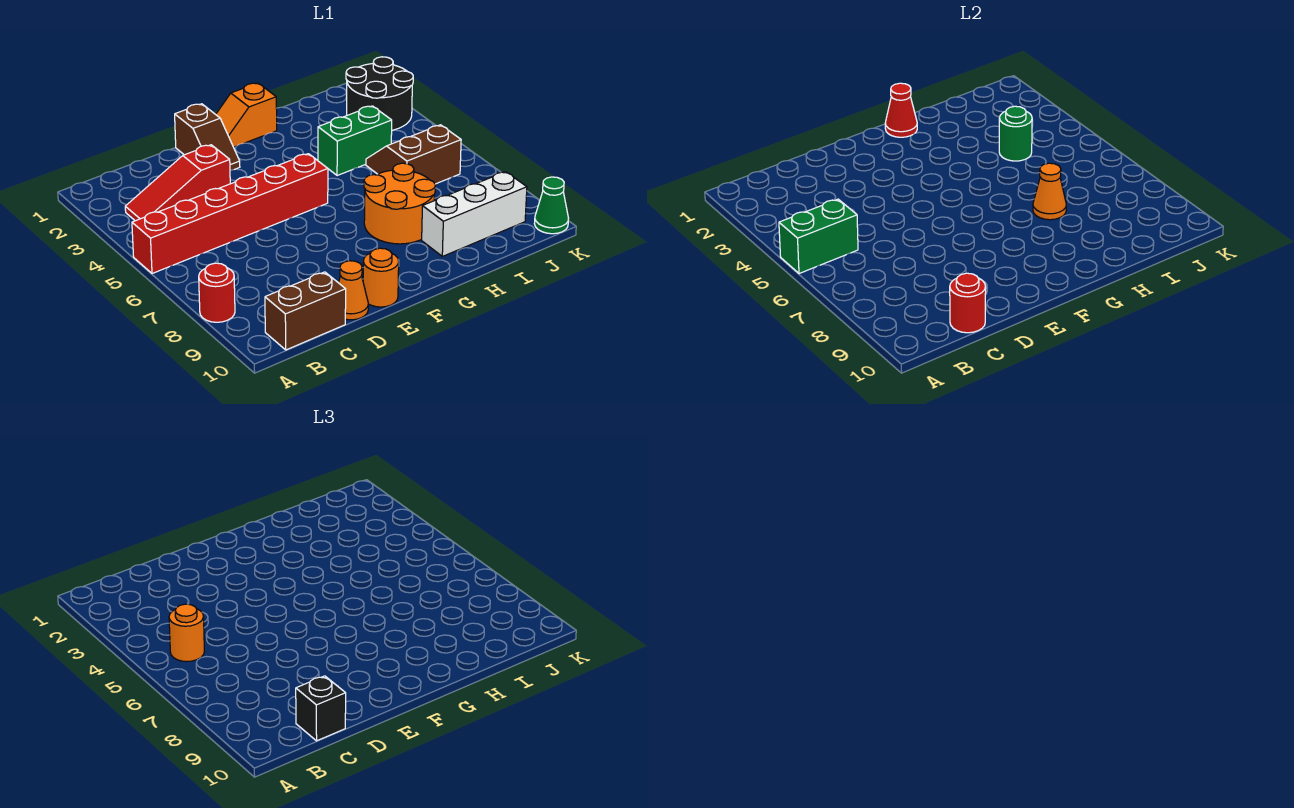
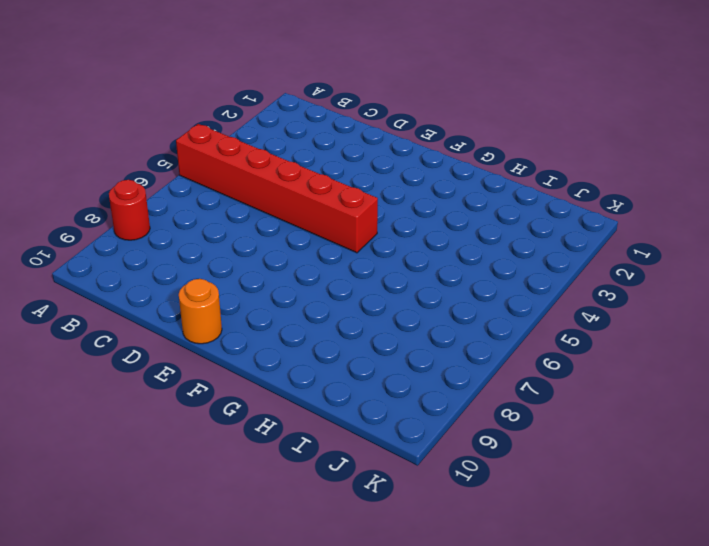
none -> red 1x3 slope [125,145,230,221]
none -> brown 1x2 brick [265,272,346,350]
none -> orange 1x1 cone [338,261,368,320]

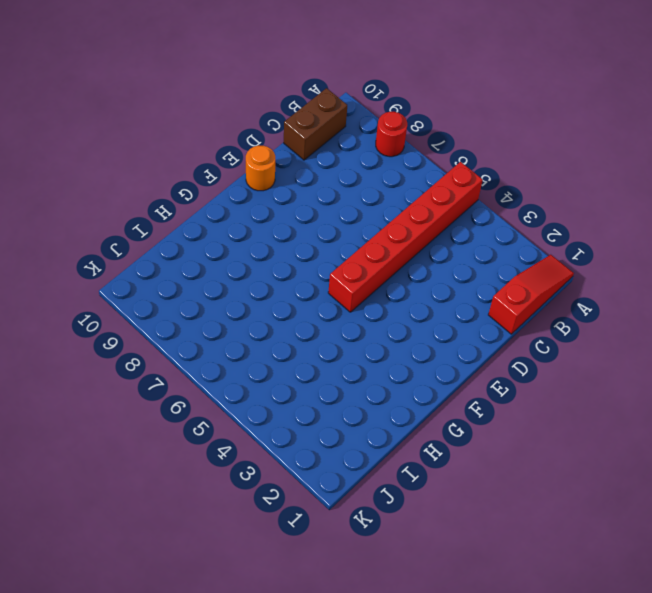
red 1x3 slope [488,255,574,334] -> red 1x3 slope moved to [125,145,230,221]
none -> orange 1x1 cone [338,261,368,320]
none -> brown 1x2 slope [175,104,240,170]
none -> orange 1x2 slope [216,83,277,147]

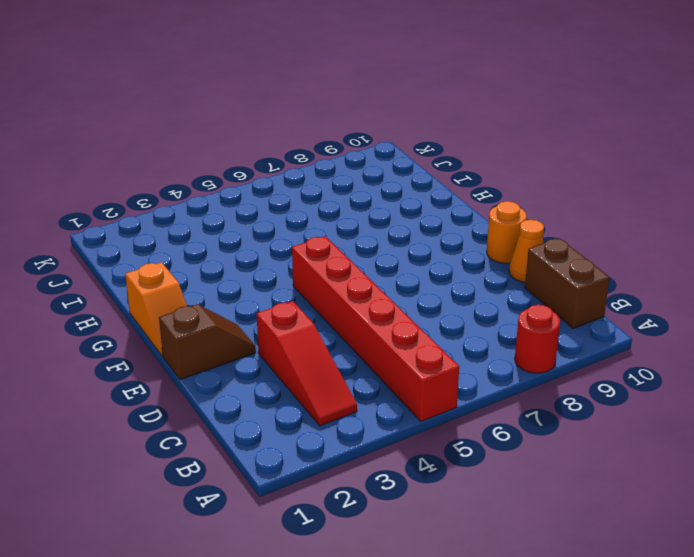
none -> orange 2x2 round brick [364,163,435,244]
none -> green 1x2 brick [318,106,392,176]
none -> white 1x3 brick [422,172,527,256]

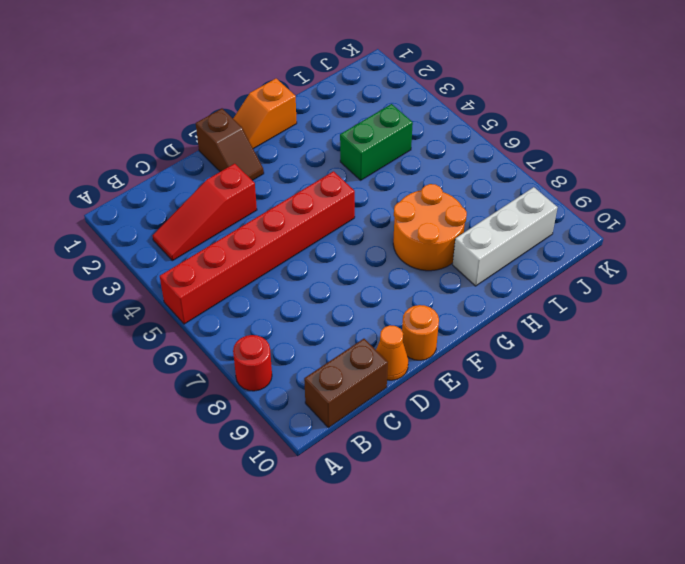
none -> brown 2x2 slope [366,125,461,184]
none -> black 2x2 round brick [346,57,413,130]
none -> green 1x1 cone [534,177,569,234]

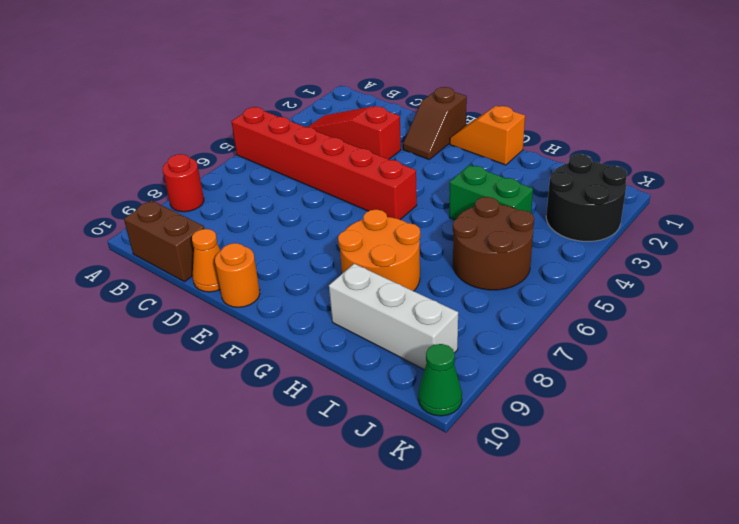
brown 2x2 round brick [453,197,534,290] -> brown 2x2 slope [366,125,461,184]
none -> green 1x2 brick [779,199,858,274]
none -> red 1x1 round brick [950,273,986,333]
none -> red 1x1 cone [885,83,917,137]

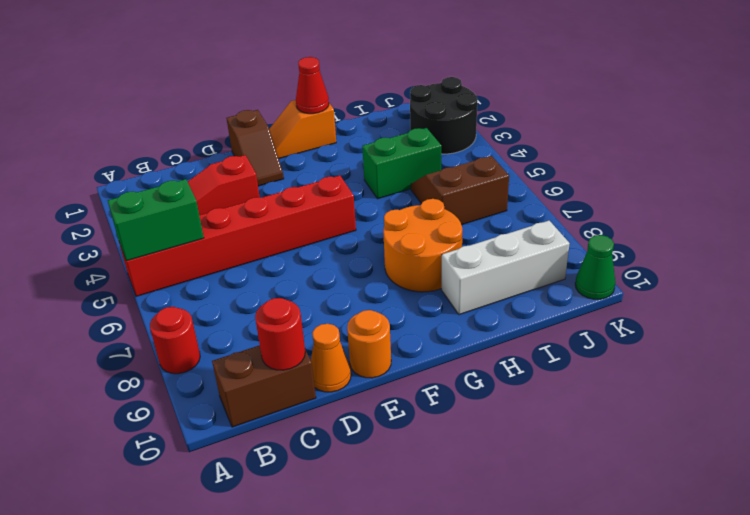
none -> orange 1x1 cone [1033,163,1066,220]
none -> green 1x1 round brick [999,106,1032,161]
none -> orange 1x1 round brick [169,604,205,662]

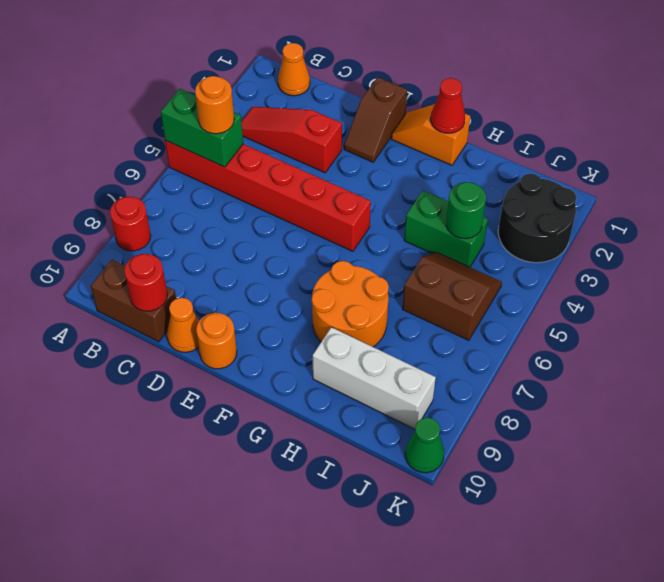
orange 1x1 cone [278,43,310,96] -> orange 1x1 cone moved to [1033,163,1066,220]
none -> black 1x1 brick [296,676,346,741]

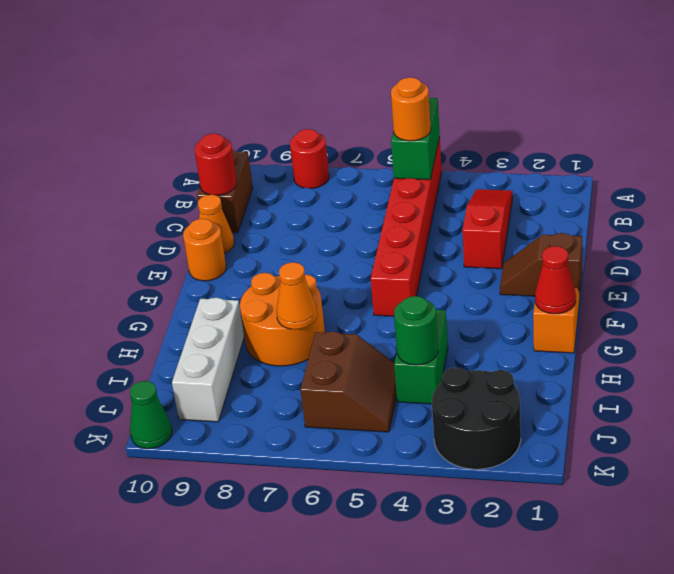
none -> black 1x1 brick [296,676,346,741]

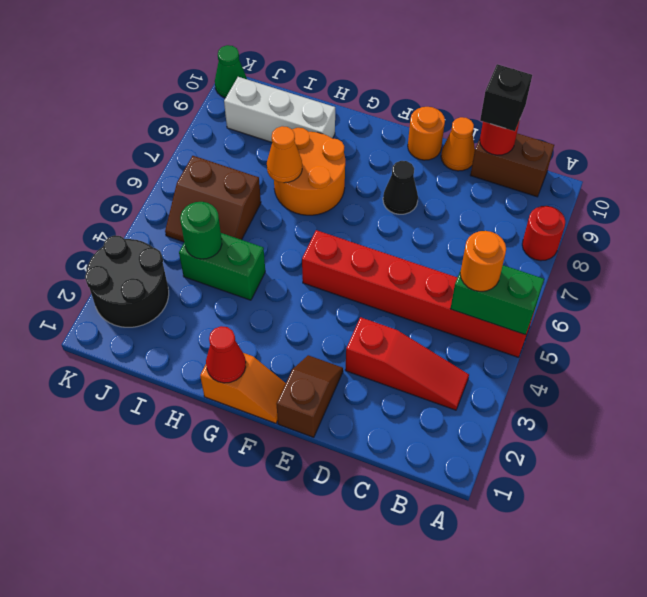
black 1x1 cone [383,161,418,214] -> none

